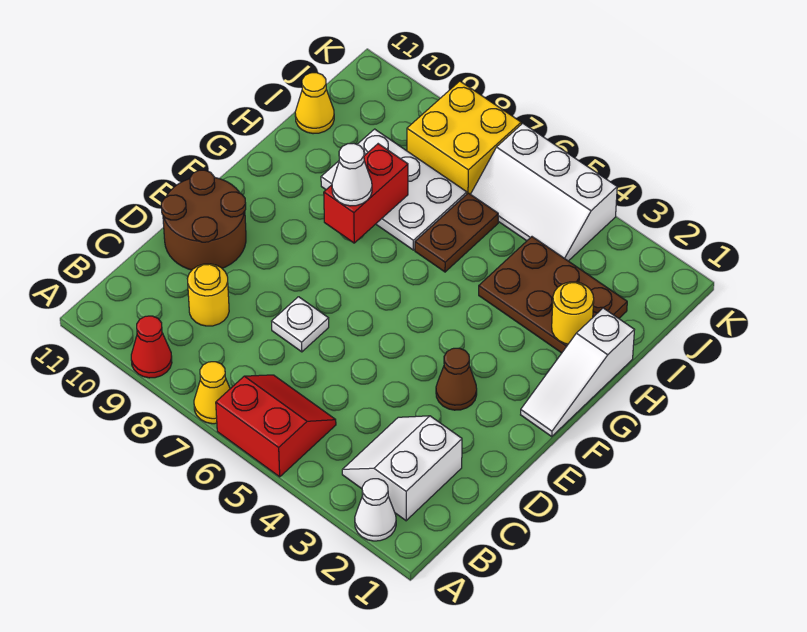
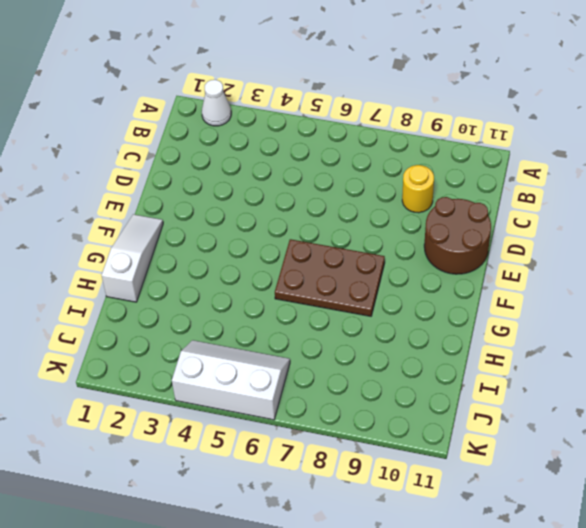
brown 2x3 plate [275,239,385,316] -> brown 2x3 plate moved to [479,237,627,353]
none -> red 2x2 slope [216,375,336,477]
none -> yellow 1x1 cone [194,362,230,424]
none -> red 1x1 cone [131,316,172,378]

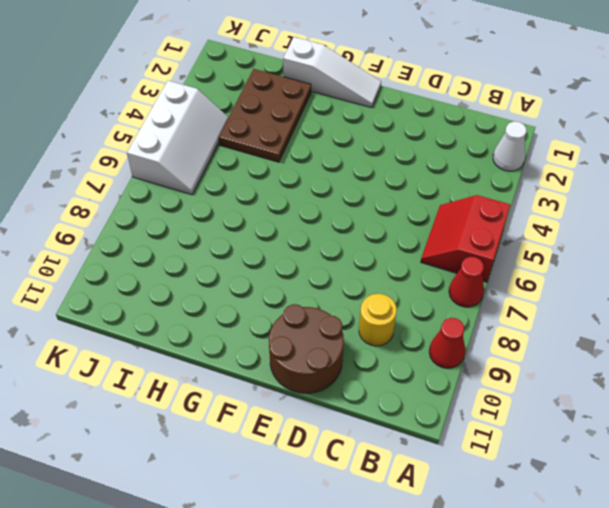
red 1x1 cone [449,257,484,307] -> yellow 1x1 cone [194,362,230,424]
none -> white 2x2 slope [342,416,462,521]
none -> white 1x1 plate [272,297,329,352]
none -> brown 1x1 cone [436,348,477,410]

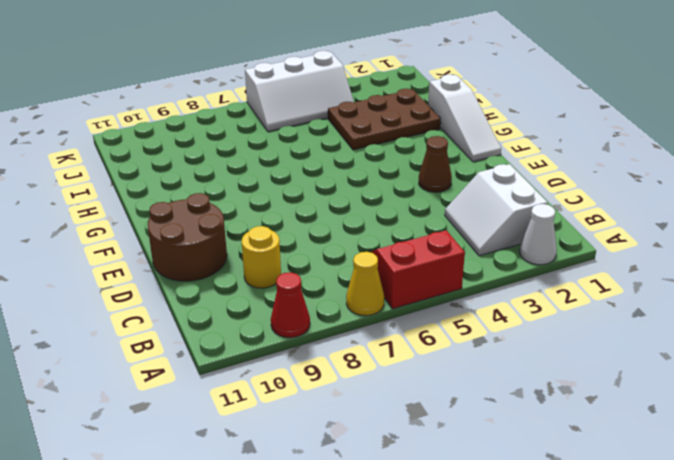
none -> white 1x1 plate [272,297,329,352]
none -> brown 1x2 plate [415,193,498,272]
none -> white 2x3 plate [321,129,467,250]

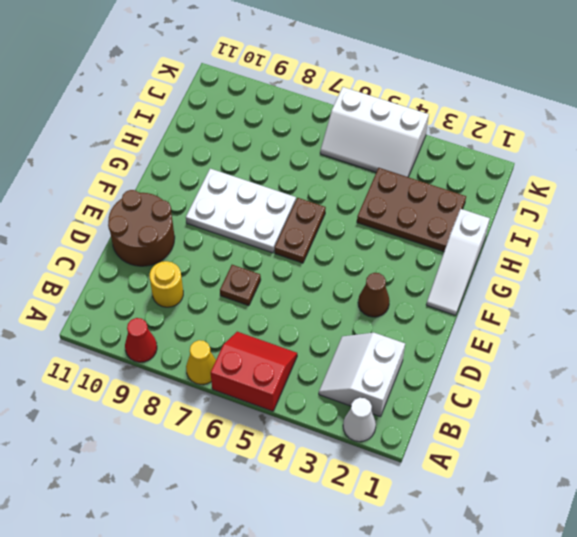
brown 1x1 plate [220,265,261,306] -> white 1x1 plate [272,297,329,352]
brown 1x2 plate [275,198,326,263] -> brown 1x2 plate moved to [415,193,498,272]
white 2x3 plate [186,169,296,253] -> white 2x3 plate moved to [321,129,467,250]
none -> yellow 1x1 cone [295,73,334,134]
none -> yellow 2x2 brick [407,81,521,194]
none -> red 1x2 brick [324,144,408,243]

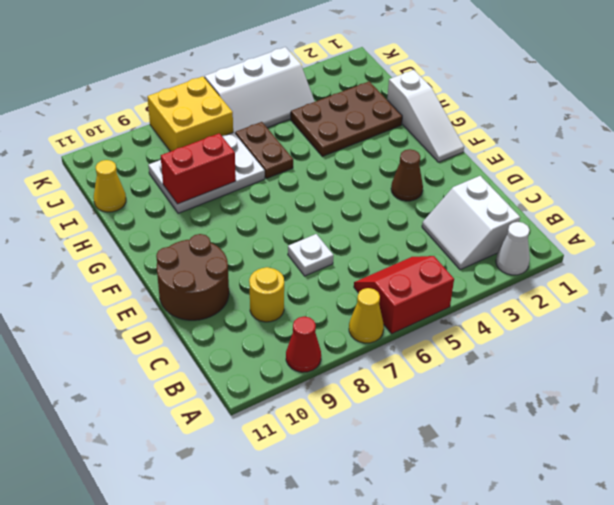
red 1x2 brick [161,133,236,204] -> red 1x2 brick turned to [324,144,408,243]
none -> yellow 1x1 round brick [552,282,594,344]
none -> white 1x1 cone [332,144,372,206]

